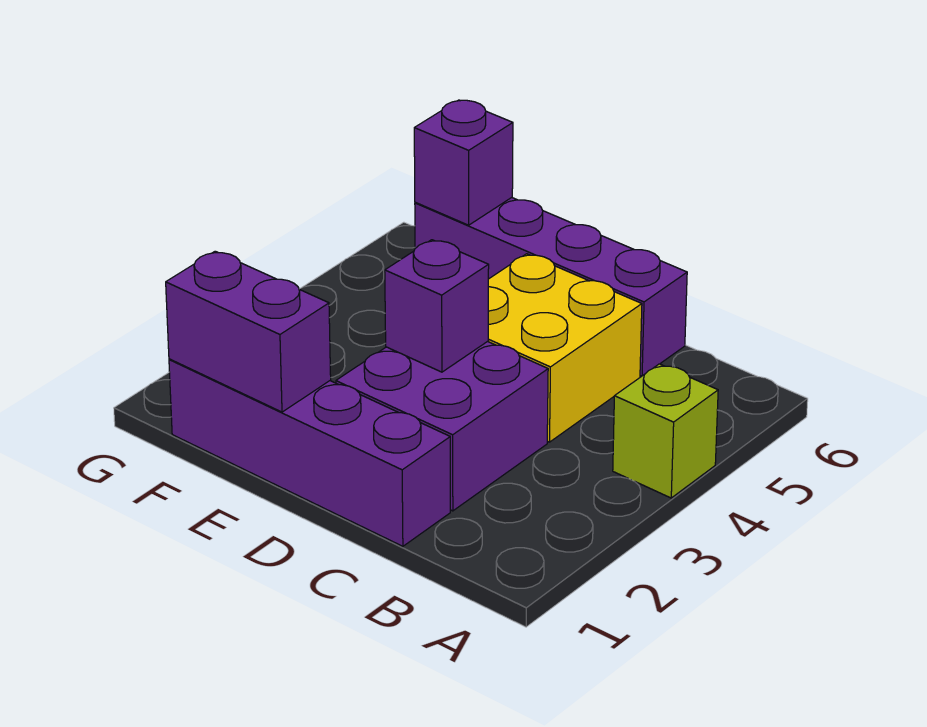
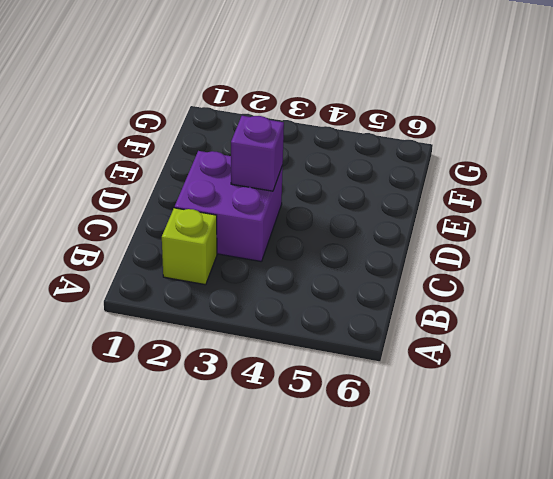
lime 1x1 brick [162,208,217,285] -> lime 1x1 brick moved to [613,364,718,498]
none -> purple 1x4 brick [169,359,450,546]
none -> yellow 2x2 brick [488,254,642,442]

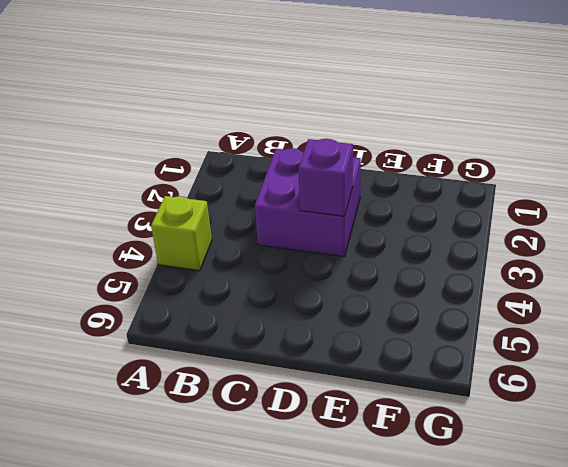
none -> purple 1x4 brick [169,359,450,546]
none -> yellow 2x2 brick [488,254,642,442]

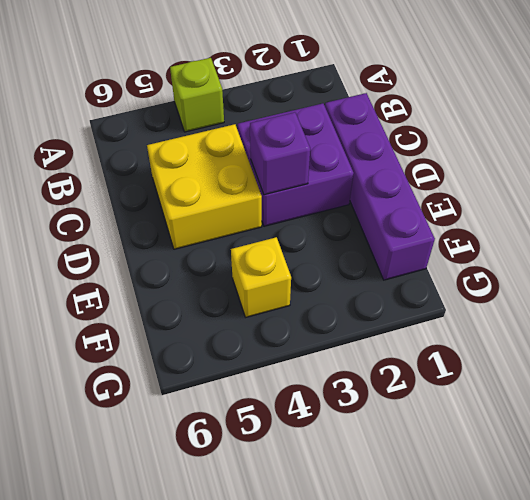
yellow 1x1 brick [231,237,291,317] -> none
none -> purple 1x4 brick [415,198,687,376]
none -> purple 1x2 brick [166,251,331,412]

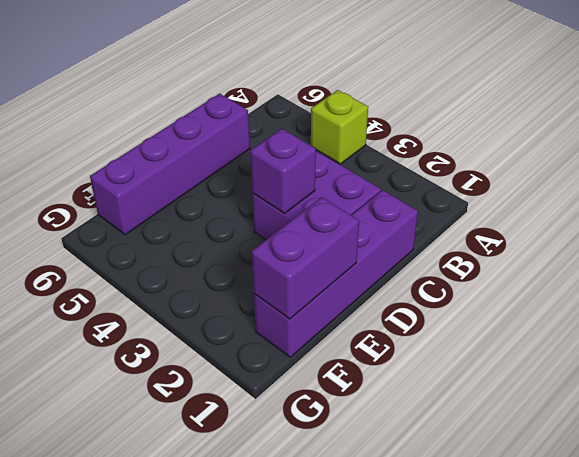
none -> yellow 2x2 brick [488,254,642,442]
none -> purple 1x1 brick [414,100,513,225]

